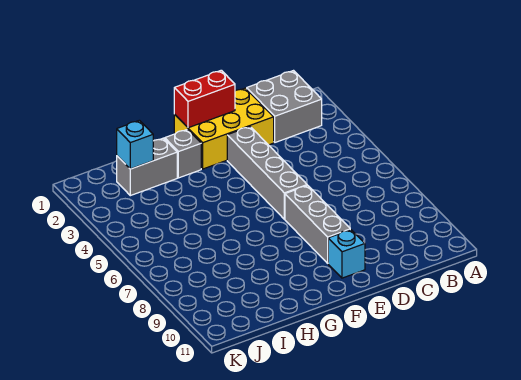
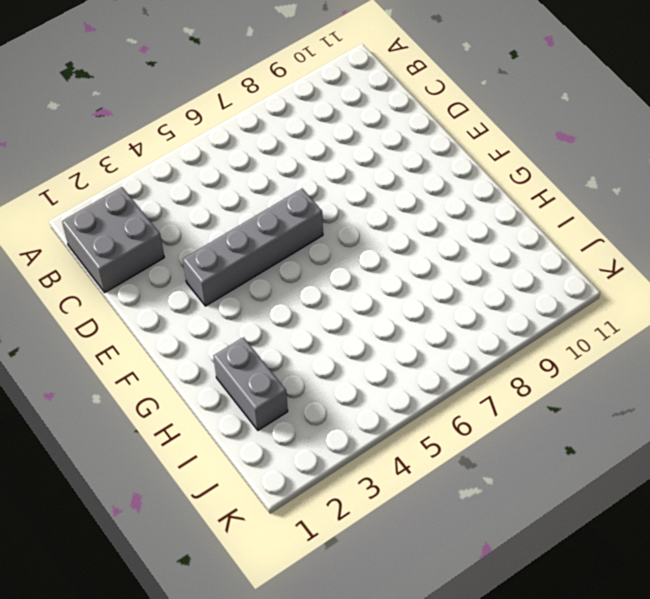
none -> yellow 2x3 brick [174,88,274,169]
none -> grey 1x3 brick [285,185,350,263]

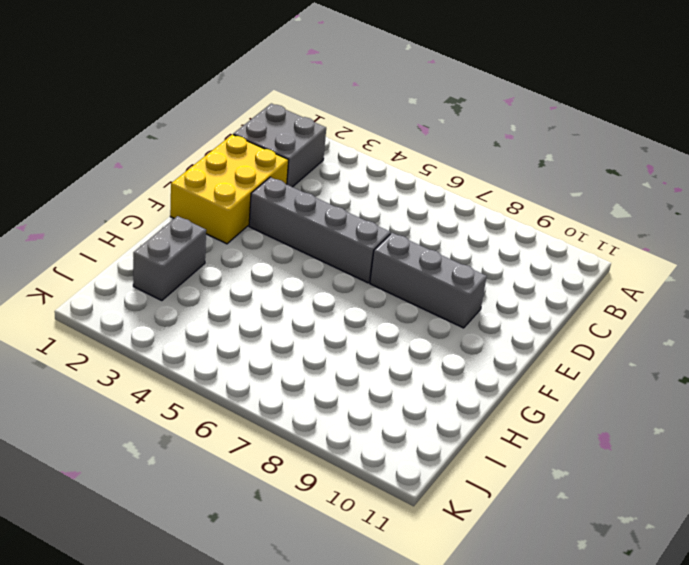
none -> cyan 1x1 brick [328,230,365,278]
none -> grey 1x1 brick [165,129,201,178]

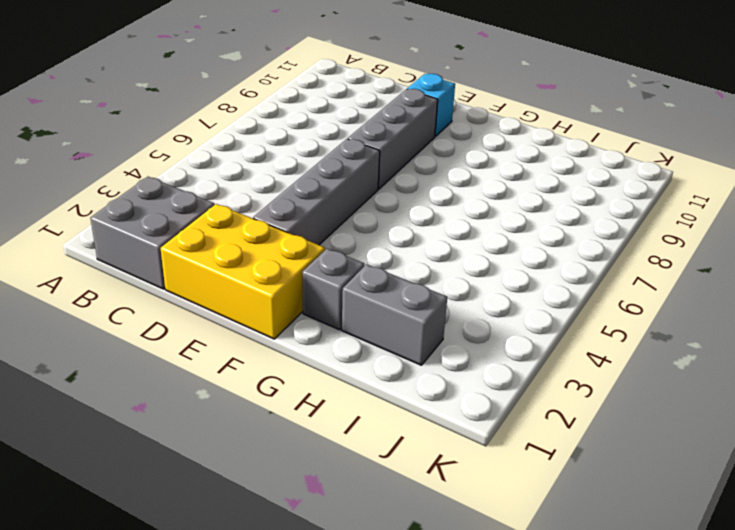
none -> red 1x2 brick [174,70,235,128]
none -> cyan 1x1 brick [117,120,153,169]

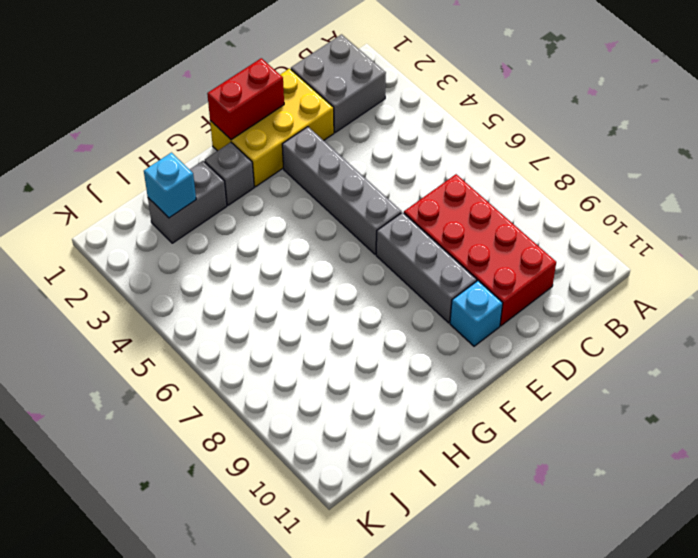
red 2x4 brick [404,174,556,326] -> none

